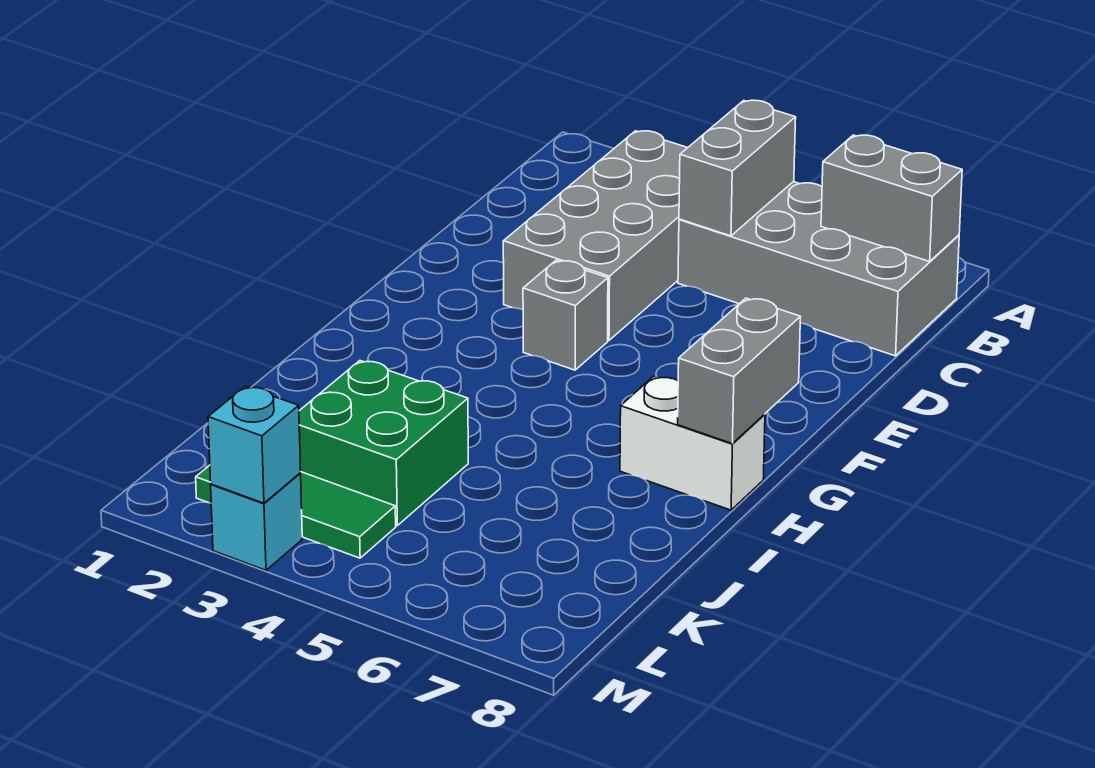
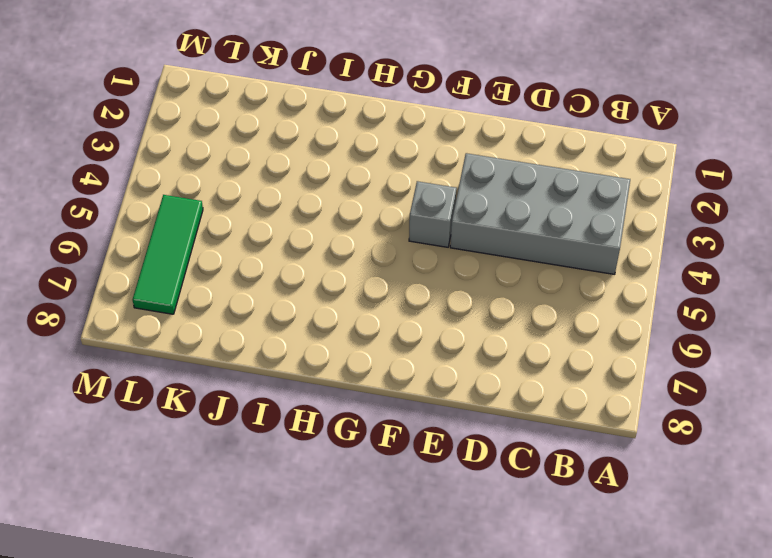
green 1x3 tile [133,195,203,314] -> green 1x3 tile moved to [196,465,396,558]
none -> grey 2x4 brick [678,182,959,356]
none -> white 1x2 brick [620,376,765,510]

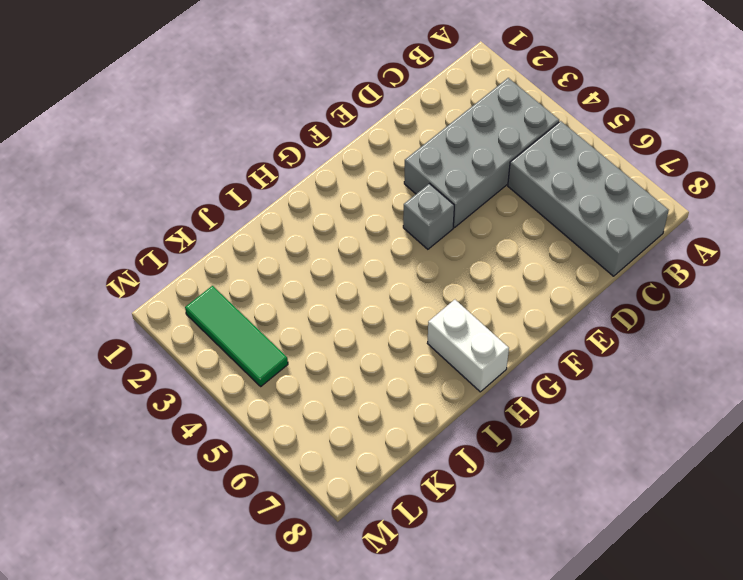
none -> green 2x2 brick [299,361,468,525]
none -> cyan 1x1 brick [211,473,302,570]

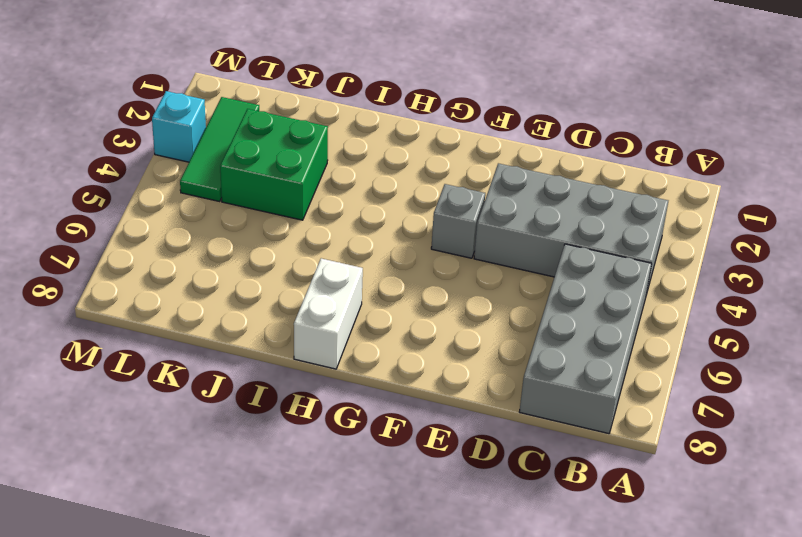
none -> grey 1x2 brick [679,100,796,236]
none -> grey 1x2 brick [821,135,962,262]

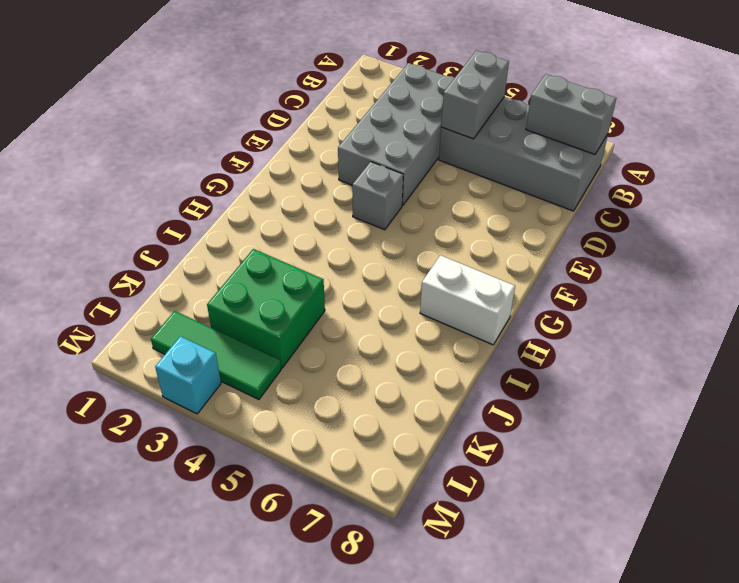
none -> grey 1x2 brick [678,298,800,444]
none -> cyan 1x1 brick [208,386,301,503]

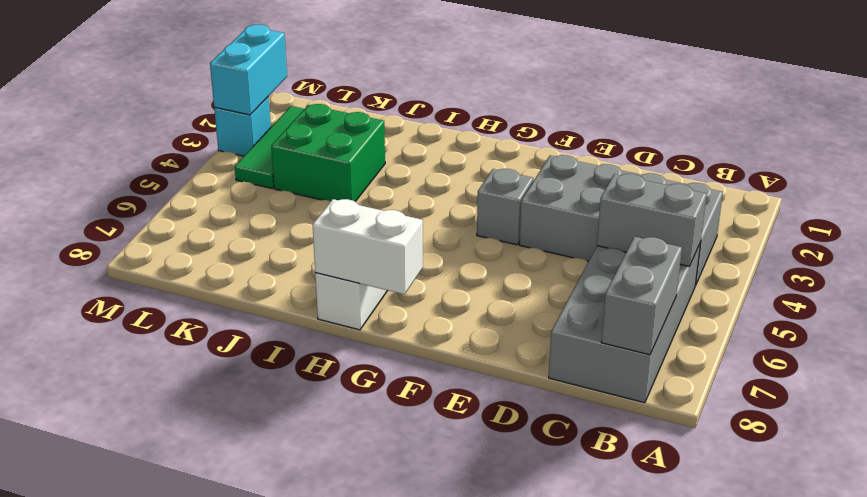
white 1x2 brick [313,199,423,294] -> grey 1x2 brick [678,298,800,444]
cyan 1x2 brick [210,25,287,115] -> cyan 1x1 brick [208,386,301,503]

